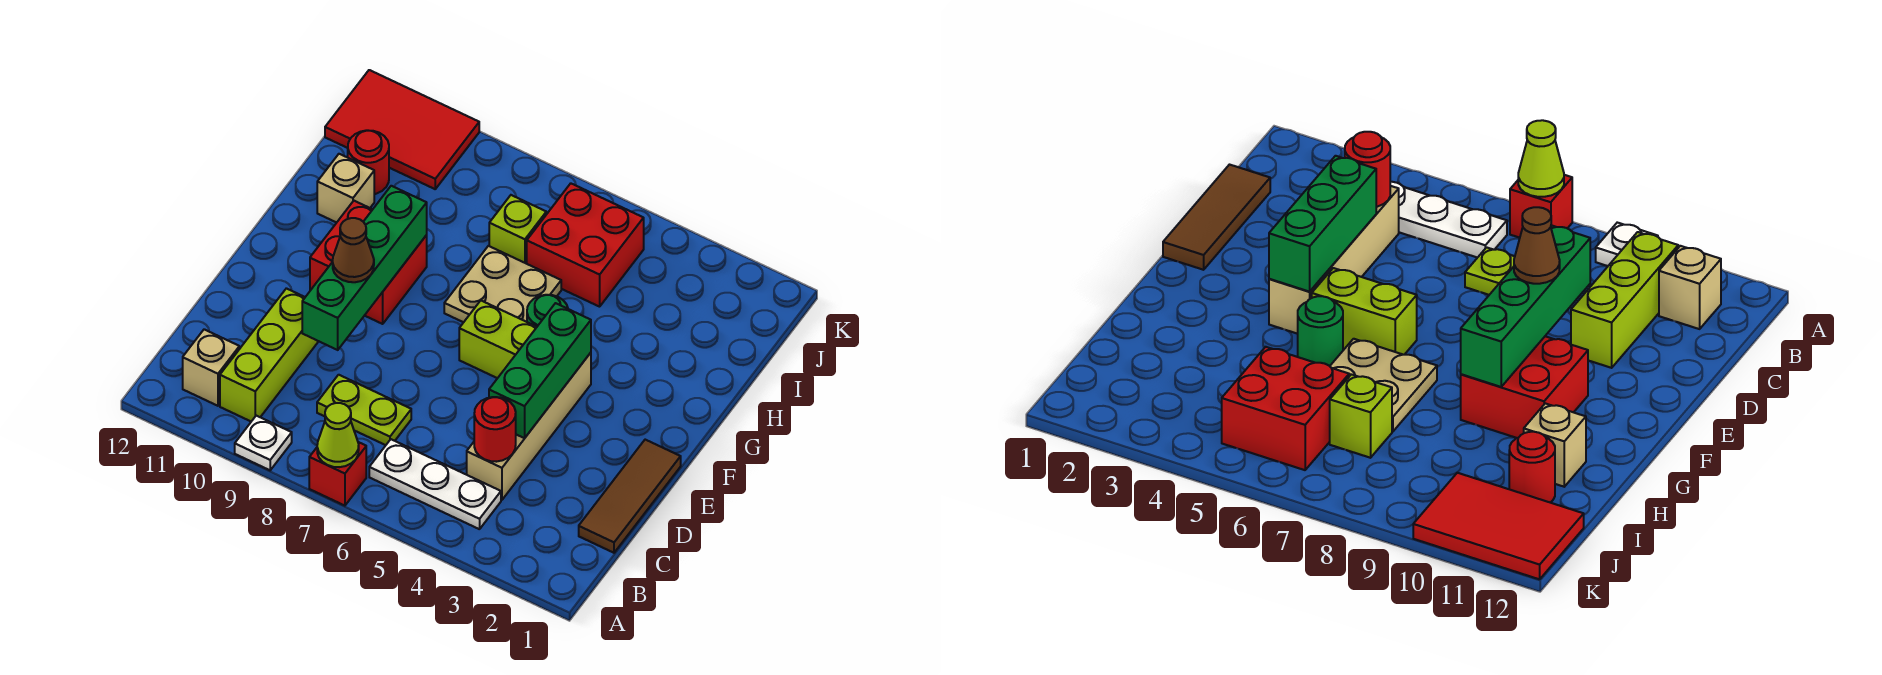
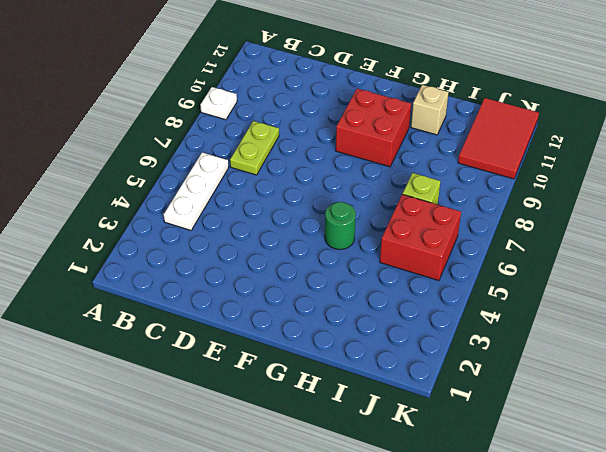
none -> red 1x1 brick [309,442,366,506]
none -> lime 1x3 brick [220,288,319,421]
none -> tan 1x1 brick [183,329,239,406]

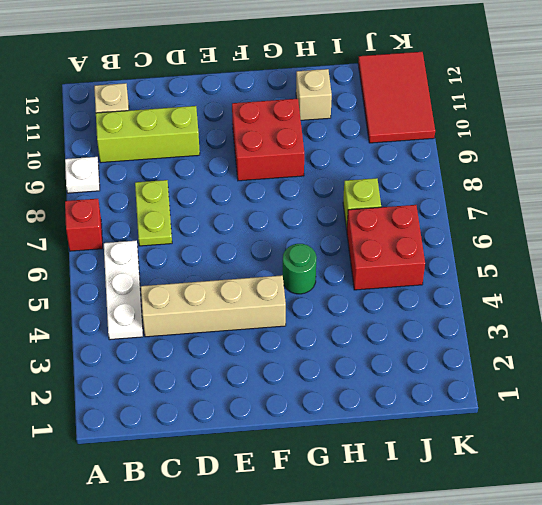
none -> brown 1x3 tile [579,440,681,553]
none -> lime 1x2 brick [459,301,537,378]
none -> tan 2x2 plate [444,246,561,322]

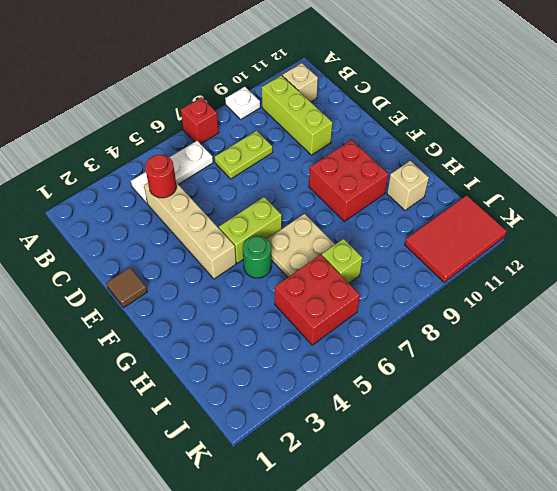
brown 1x1 tile [106,268,147,307] -> brown 1x3 tile [579,440,681,553]
none -> red 1x1 round brick [348,130,389,194]
none -> lime 1x1 cone [317,403,359,467]
none -> green 1x3 brick [489,303,591,438]

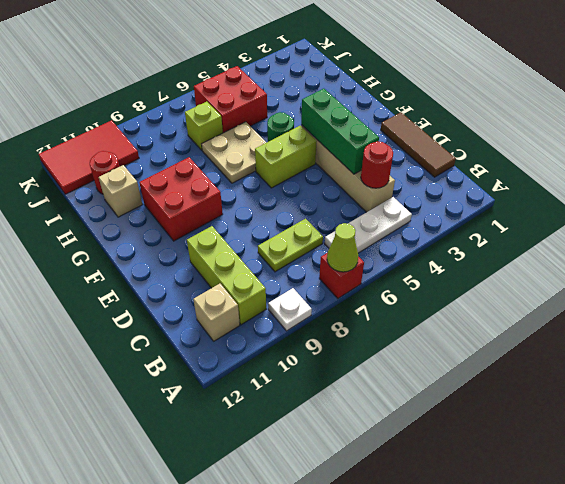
none -> green 1x4 brick [302,186,427,350]
none -> brown 1x1 cone [333,218,374,282]

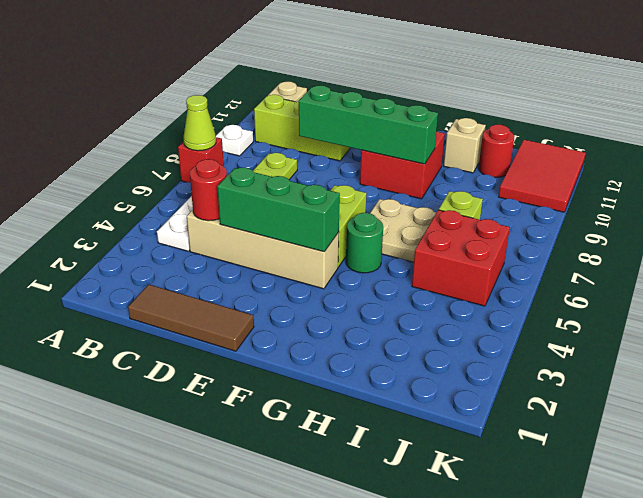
none -> brown 1x1 cone [333,218,374,282]

